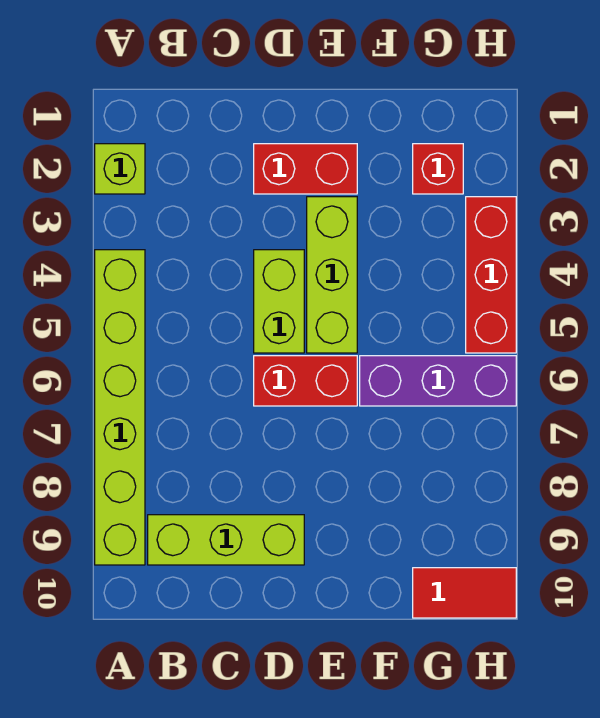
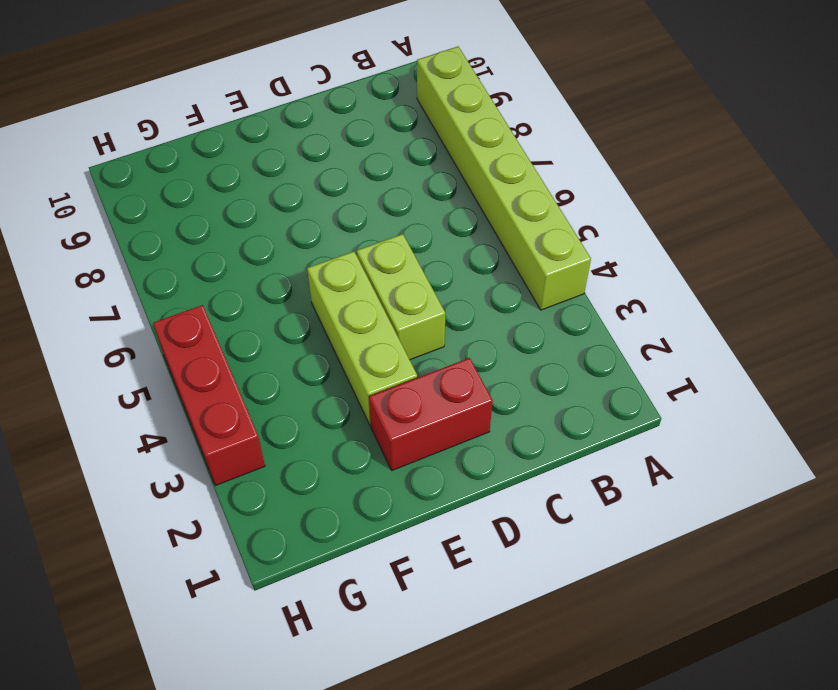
none -> lime 1x1 brick [95,144,145,194]
none -> lime 1x3 brick [148,515,304,565]

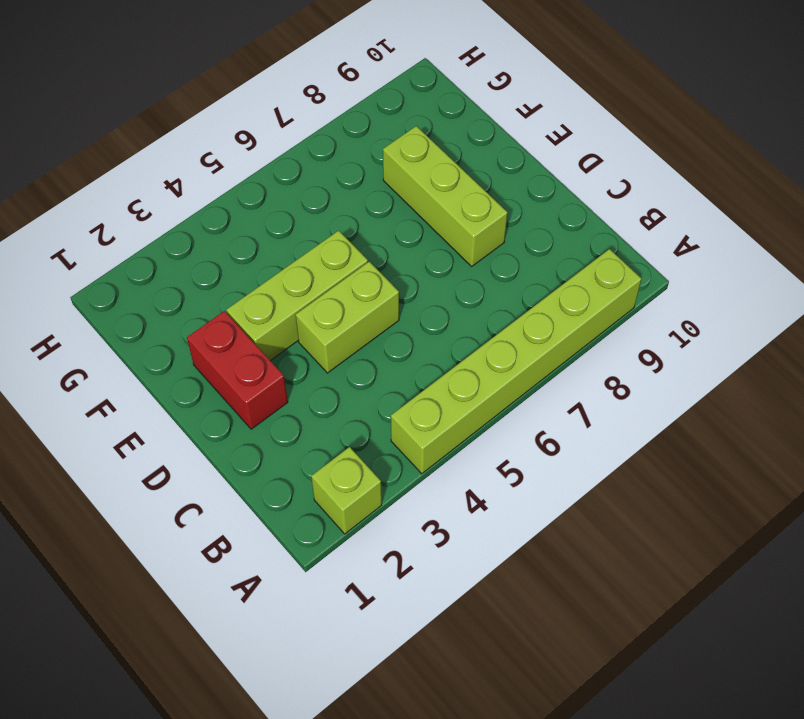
lime 1x3 brick [383,126,508,266] -> lime 1x3 brick moved to [148,515,304,565]
none -> red 1x2 brick [254,356,357,406]
none -> purple 1x3 brick [360,356,516,406]

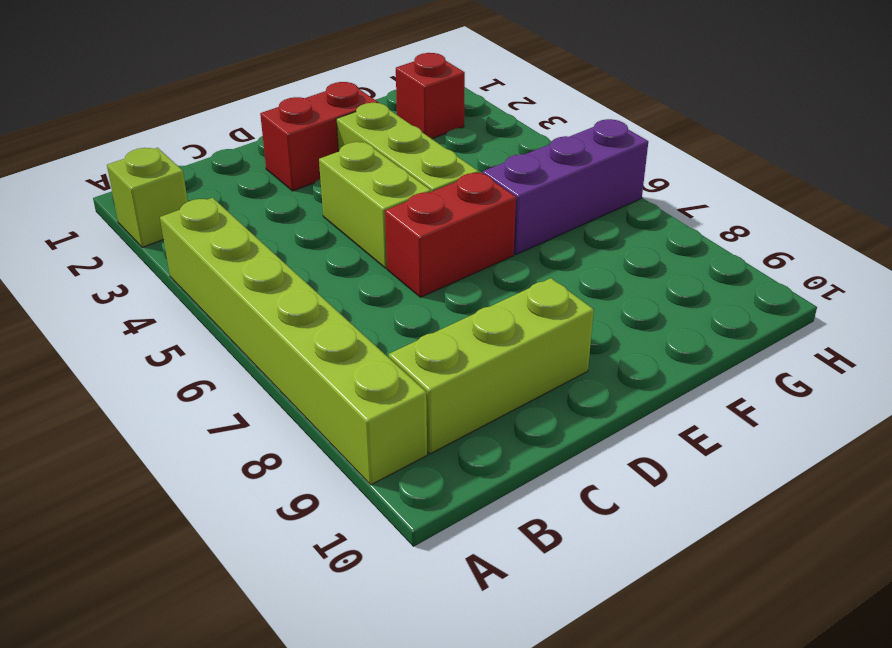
none -> red 1x2 tile [413,568,516,618]
none -> red 1x3 brick [466,197,516,353]

